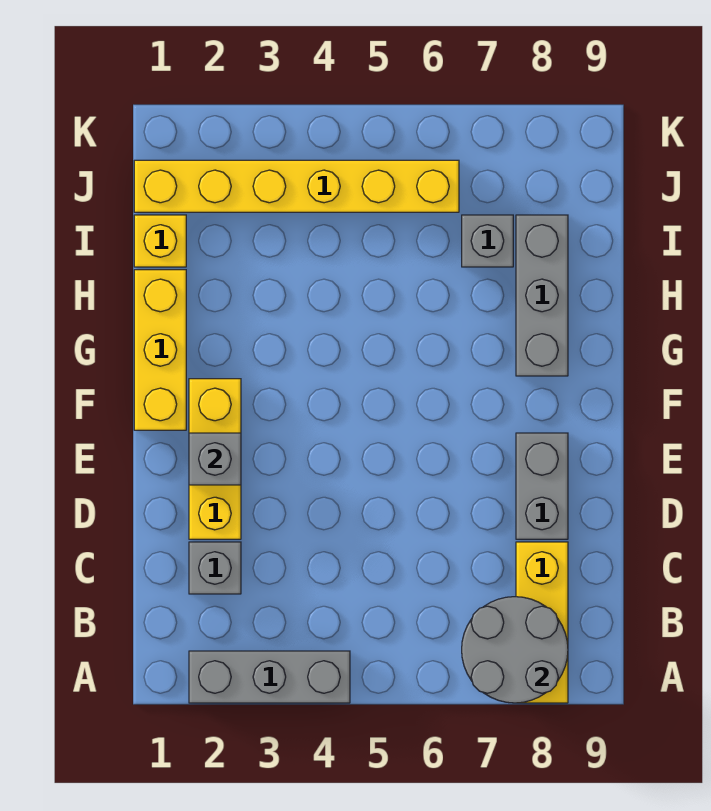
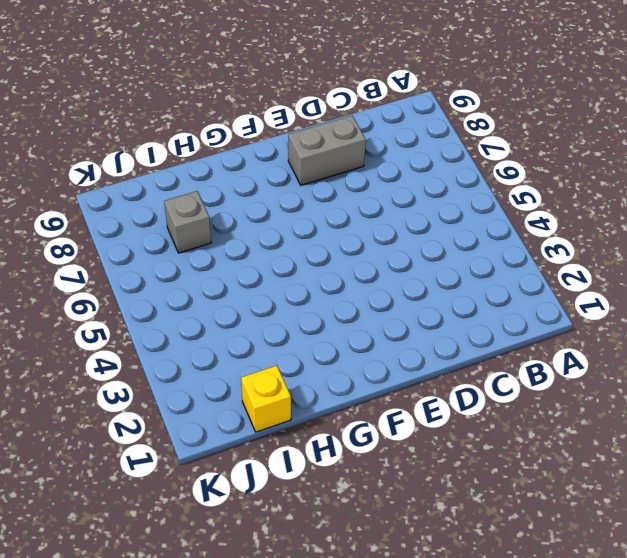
none -> grey 1x3 brick [189,651,350,703]
none -> yellow 1x3 brick [516,542,568,703]
none -> grey 1x1 brick [189,542,241,594]

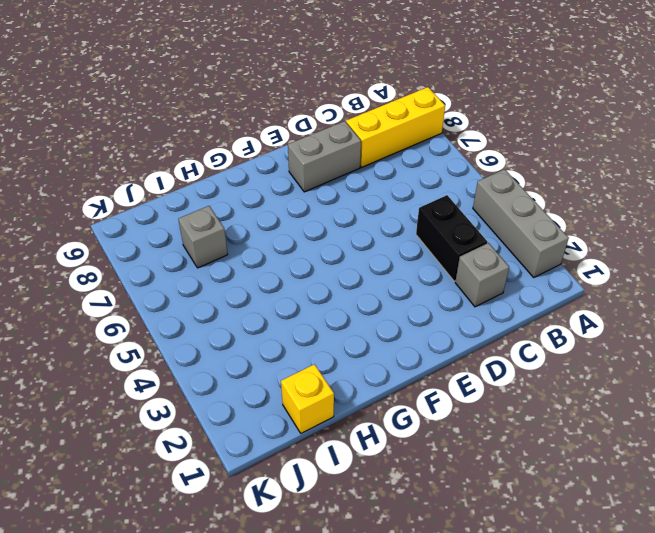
black 1x2 brick [416,195,487,281] -> none
none -> yellow 1x3 brick [189,379,241,539]
none -> yellow 1x3 brick [134,270,186,430]
none -> grey 1x3 brick [516,215,568,376]

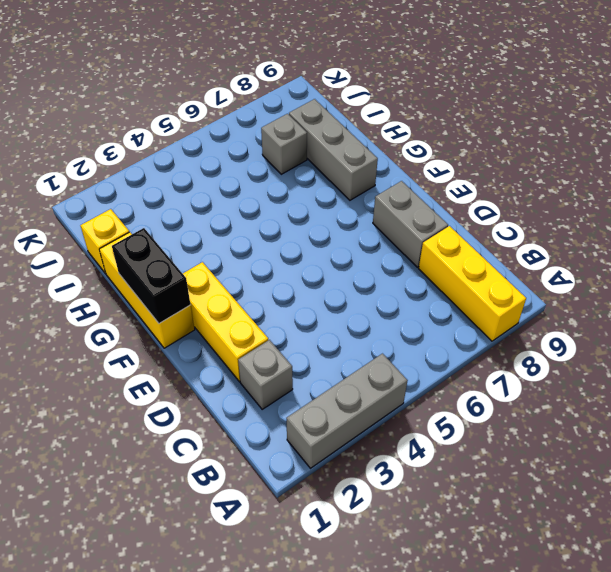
black 1x2 brick [112,228,191,324] -> none
none -> yellow 1x6 brick [134,160,459,212]
none -> grey 2x2 round brick [462,597,568,703]
none -> grey 1x1 brick [189,433,241,485]

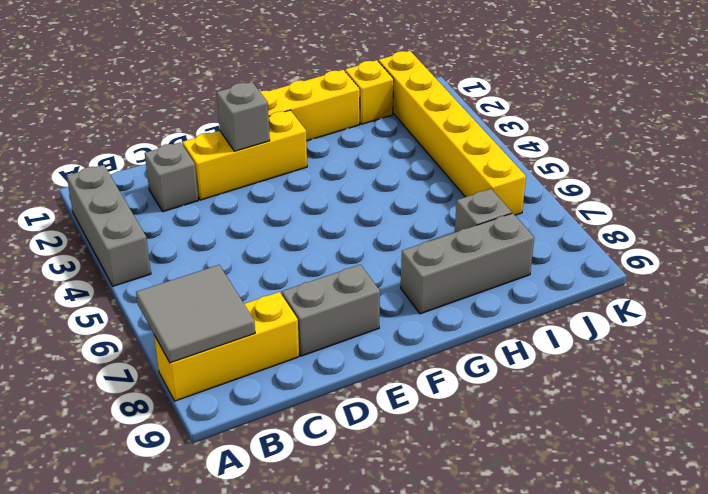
grey 2x2 tile [136,265,255,363] -> grey 2x2 round brick [462,597,568,703]

